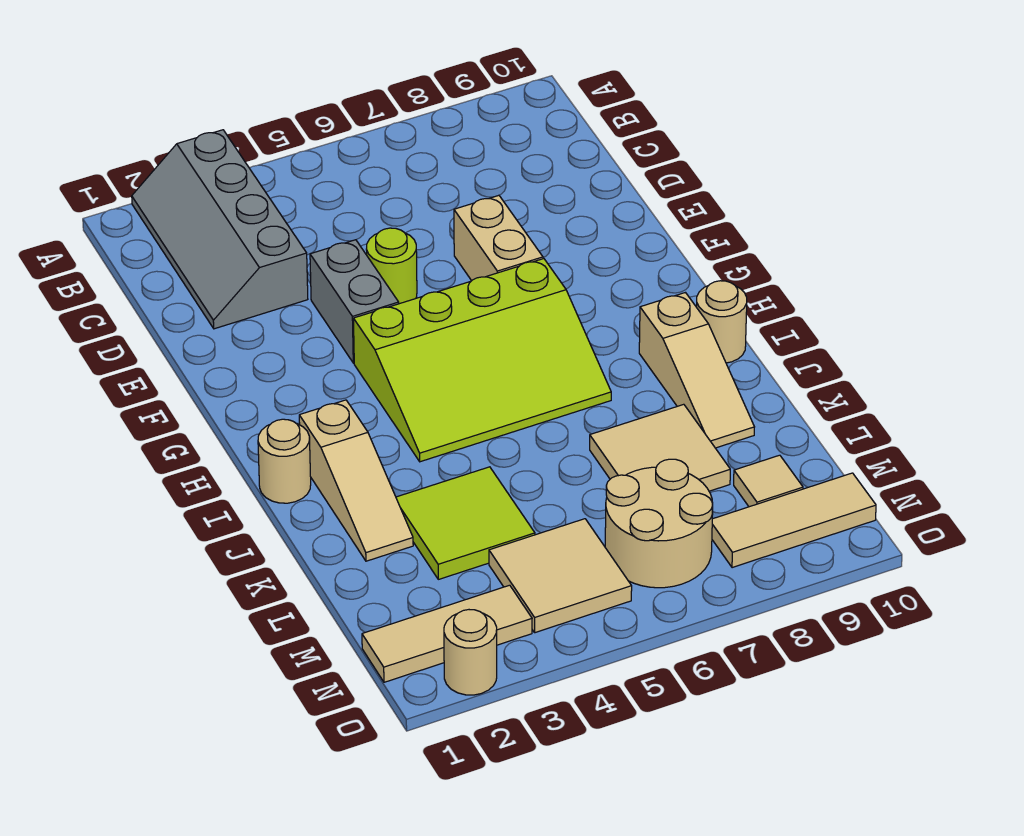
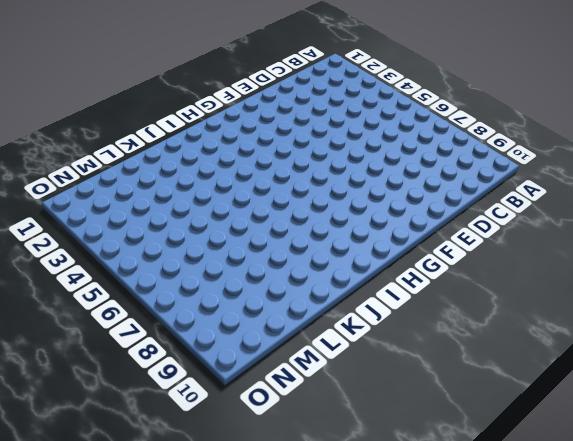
none -> grey 2x4 slope [132,130,308,329]
none -> grey 1x2 brick [310,240,399,363]
none -> lime 1x1 round brick [366,228,417,304]

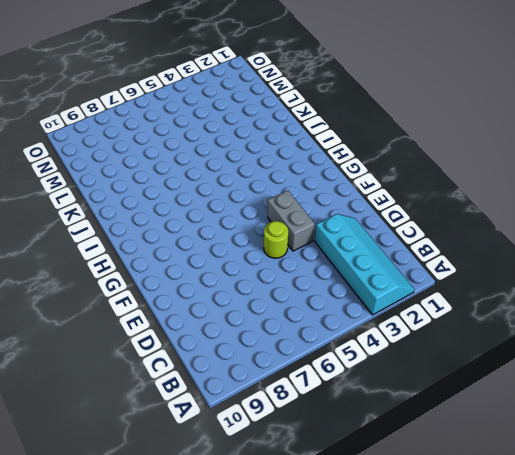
cyan 2x4 slope [315,214,414,315] -> grey 2x4 slope [132,130,308,329]
none -> tan 1x2 brick [454,195,543,281]
none -> lime 3x4 slope [353,259,611,462]
none -> tan 1x1 round brick [258,419,311,503]

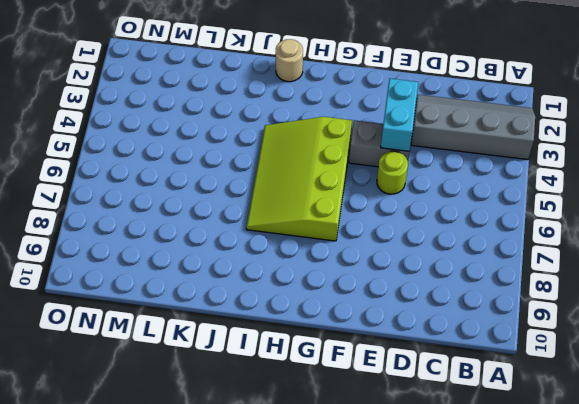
cyan 1x2 brick [381,79,418,151] -> none
none -> tan 1x2 brick [454,195,543,281]
none -> tan 1x3 slope [299,400,413,561]
none -> tan 1x3 slope [639,293,754,448]

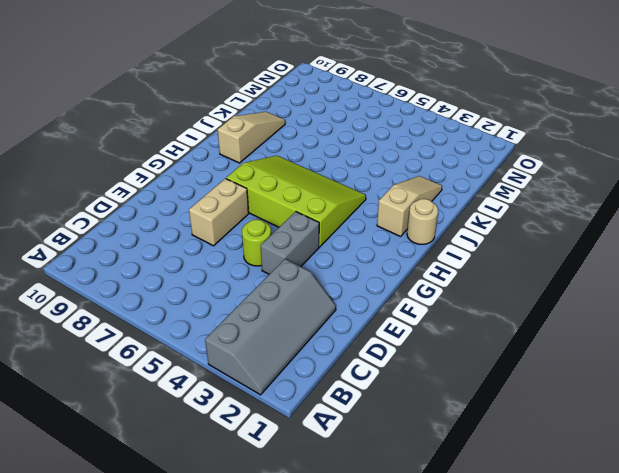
none -> tan 1x1 round brick [697,281,747,363]
none -> lime 2x2 tile [396,467,535,579]
none -> tan 2x2 tile [590,404,730,491]

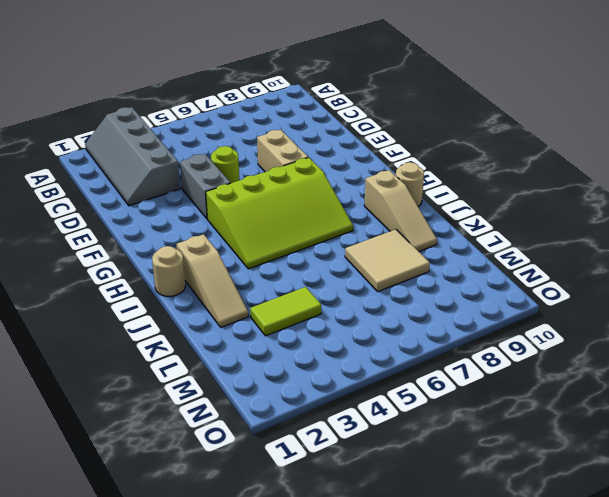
lime 1x2 tile [250,287,321,336] -> lime 2x2 tile [396,467,535,579]
none -> tan 2x2 tile [489,519,632,633]
none -> tan 2x2 round brick [605,459,713,588]
none -> tan 1x1 tile [734,455,803,507]

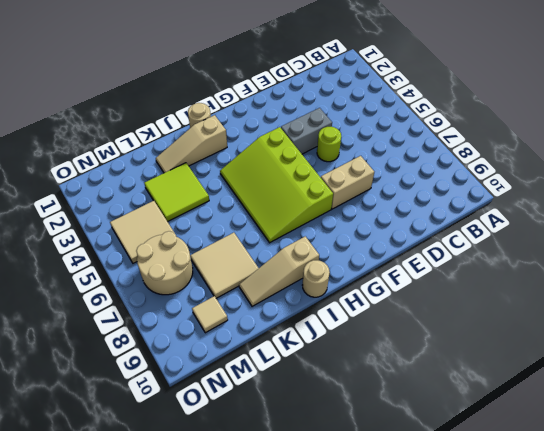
none -> grey 2x4 slope [132,130,308,329]
none -> tan 1x3 tile [362,585,532,682]
none -> tan 1x3 tile [712,473,876,568]

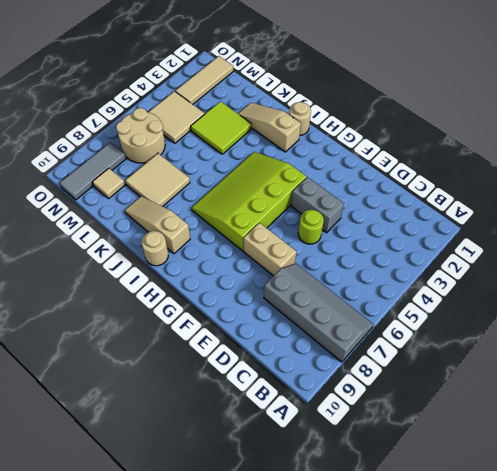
grey 2x4 slope [264,263,374,362] -> grey 2x4 slope moved to [132,130,308,329]
grey 1x3 tile [60,142,126,200] -> tan 1x3 tile [712,473,876,568]
none -> tan 1x1 round brick [444,610,497,695]

